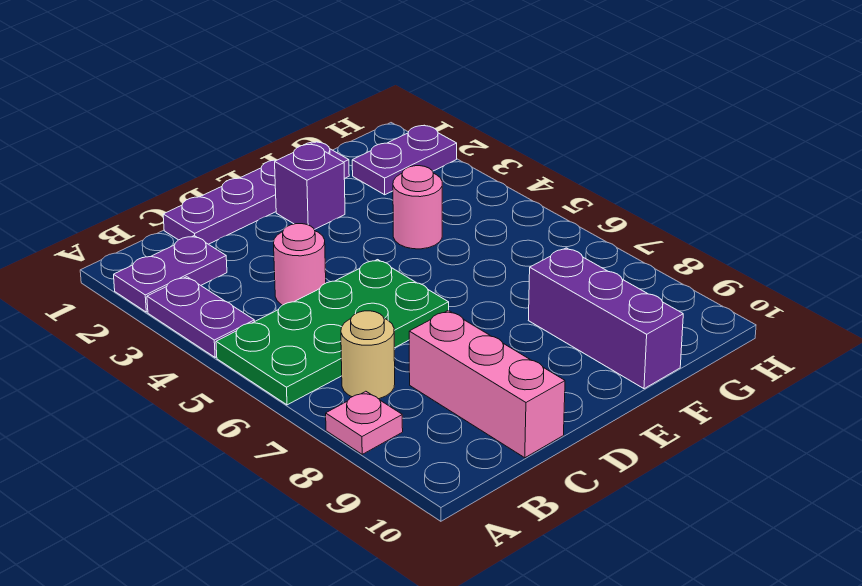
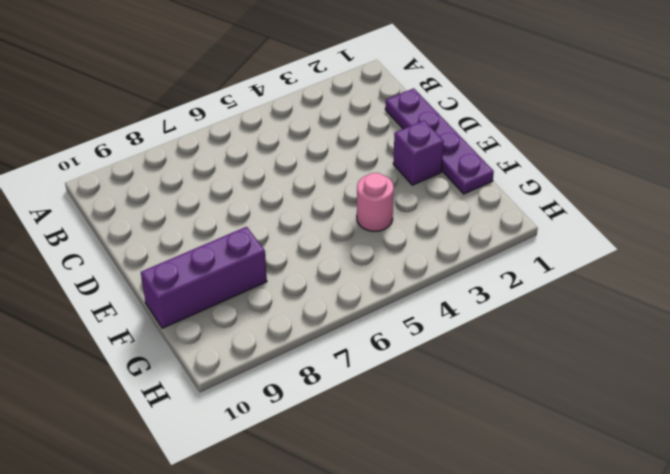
none -> purple 1x2 plate [114,236,227,312]
none -> purple 1x2 plate [147,277,255,357]
none -> green 2x4 plate [216,260,449,405]

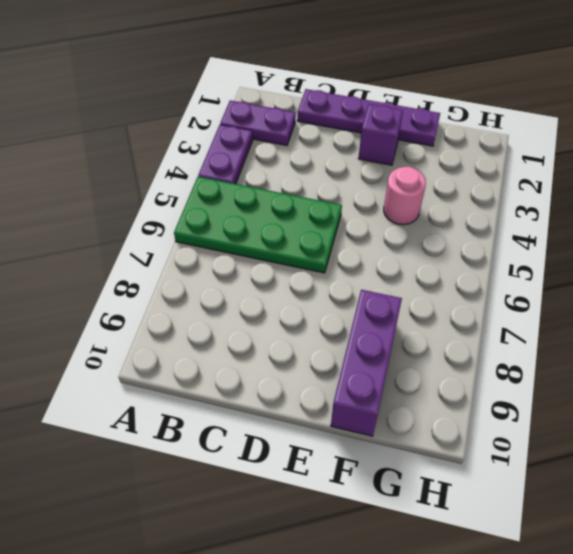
none -> pink 1x1 plate [326,391,403,454]
none -> tan 1x1 round brick [341,311,395,399]
none -> pink 1x1 round brick [274,224,326,305]

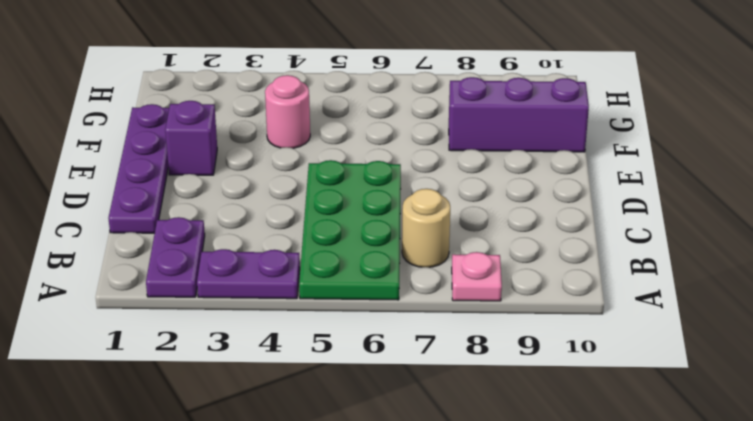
none -> pink 1x1 round brick [274,224,326,305]
none -> pink 1x3 brick [409,310,565,458]
none -> purple 1x2 plate [352,125,457,195]

